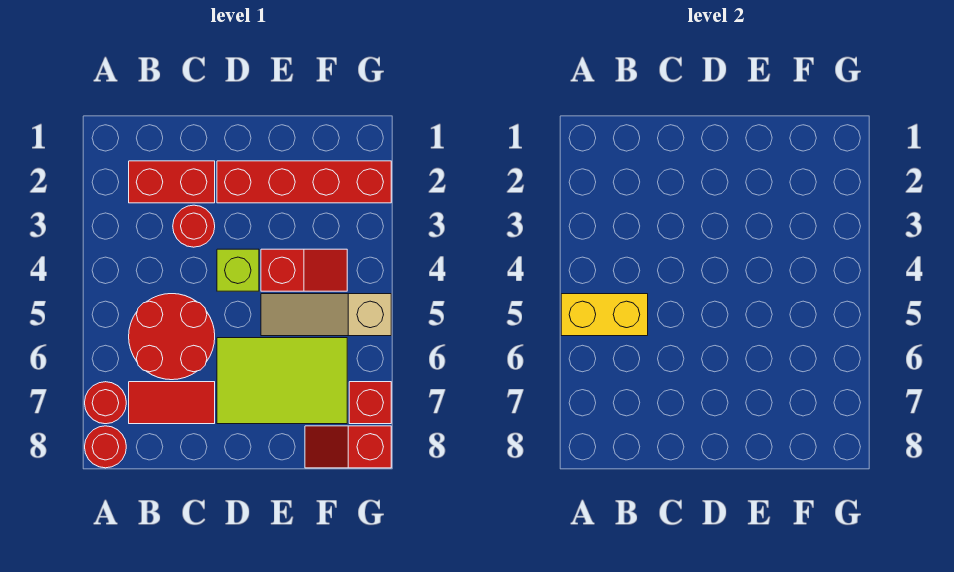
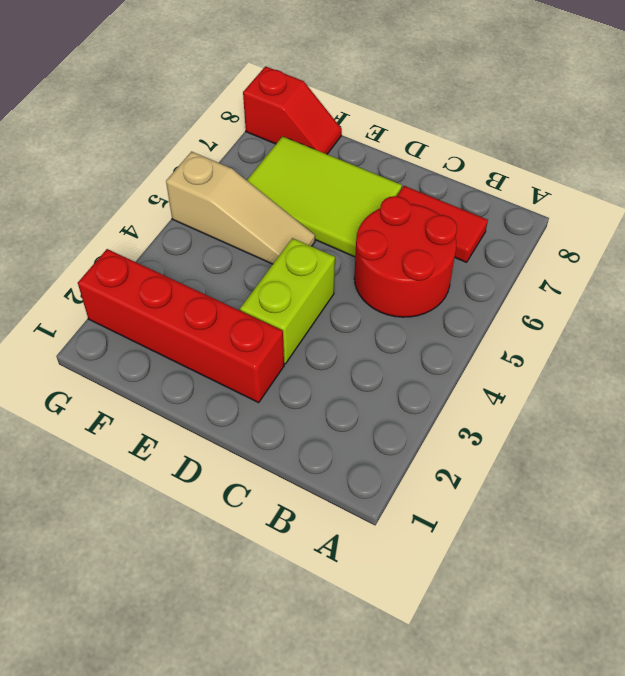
lime 1x2 brick [240,238,335,364] -> lime 1x1 brick [217,249,259,291]
none -> red 1x1 round brick [85,382,126,424]
none -> red 1x1 round brick [85,426,126,468]
none -> red 1x2 brick [129,161,215,203]

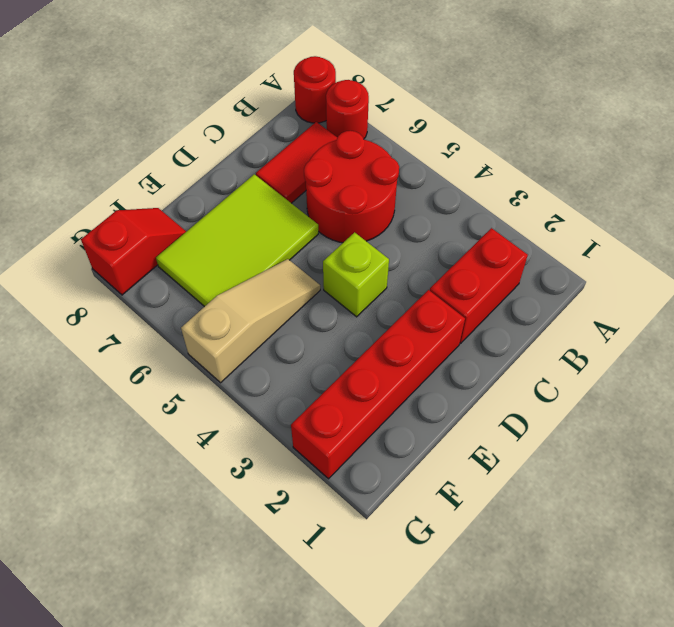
none -> red 1x1 round brick [173,205,215,247]
none -> red 1x2 slope [261,249,347,291]
none -> red 1x1 brick [349,382,391,424]

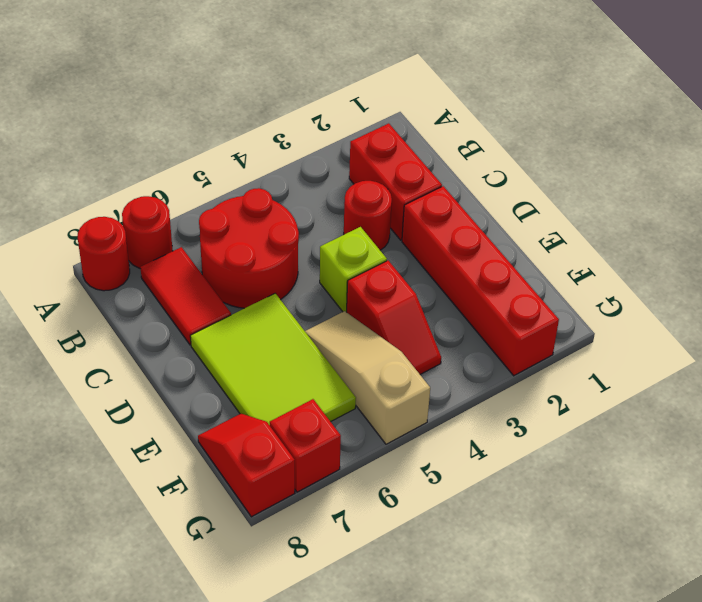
none -> yellow 1x2 brick [561,294,648,336]

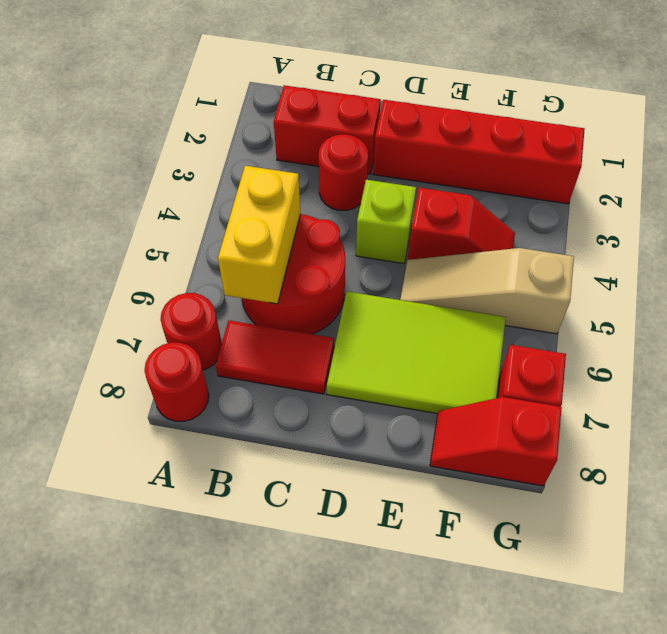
yellow 1x2 brick [218,166,300,304] -> yellow 1x2 brick turned to [561,294,648,336]

